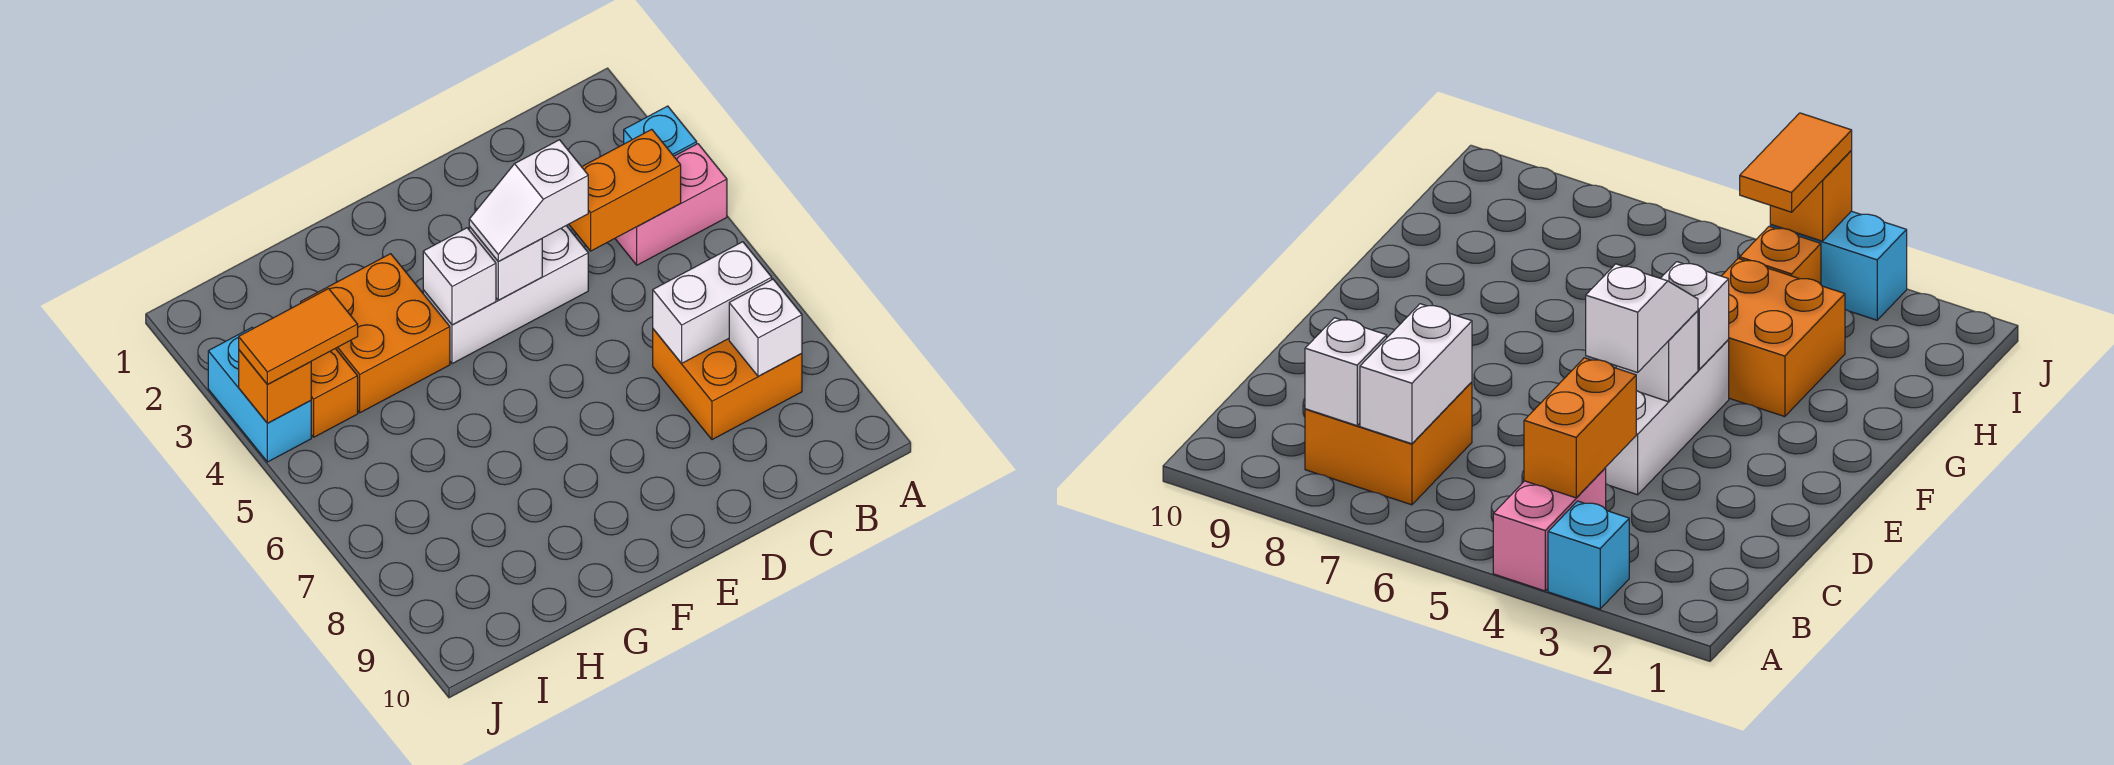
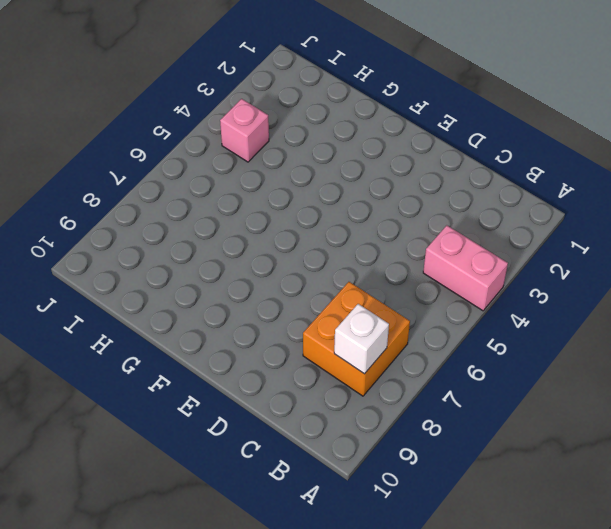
pink 1x1 brick [220,99,269,162] -> orange 1x1 brick [311,349,358,437]
none -> cyan 1x1 brick [624,106,697,156]
none -> white 1x3 brick [423,226,588,364]
none -> orange 2x2 brick [301,254,450,413]

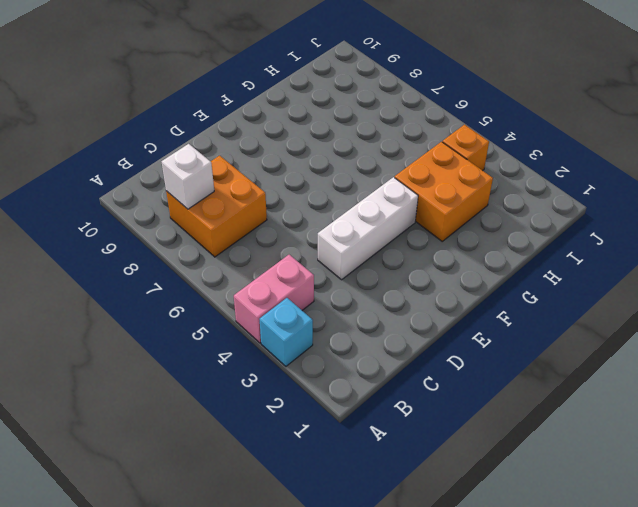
none -> cyan 1x2 brick [208,328,311,462]
none -> orange 1x2 brick [569,129,681,251]
none -> white 1x2 brick [653,242,772,363]

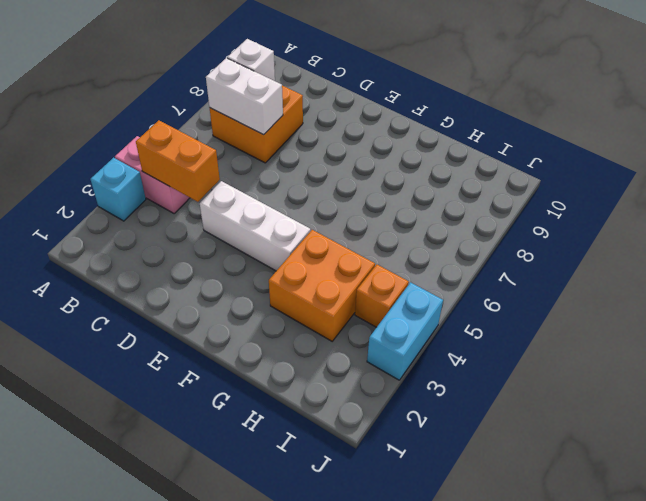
none -> white 1x1 brick [469,227,542,300]
none -> white 1x1 brick [423,228,496,325]
none -> orange 1x1 brick [239,350,311,423]

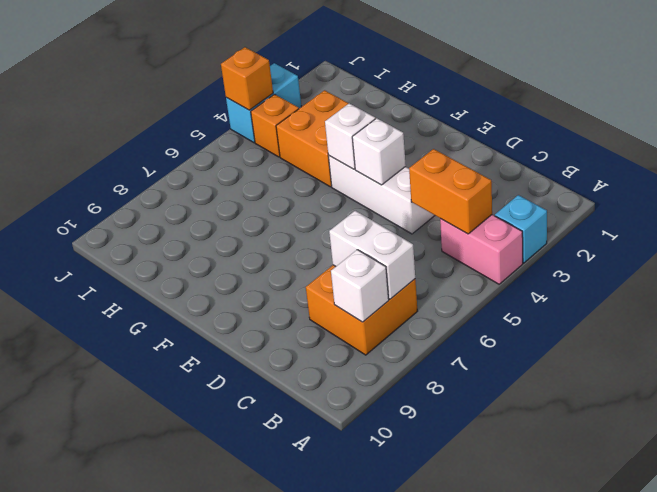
none -> white 1x2 slope [469,140,588,262]
none -> orange 1x2 tile [239,289,358,385]

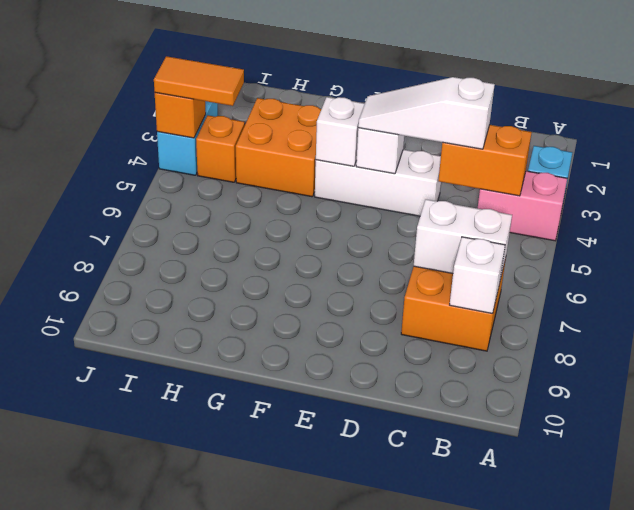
white 1x3 slope [358,77,495,149] -> white 1x2 slope [469,140,588,262]

